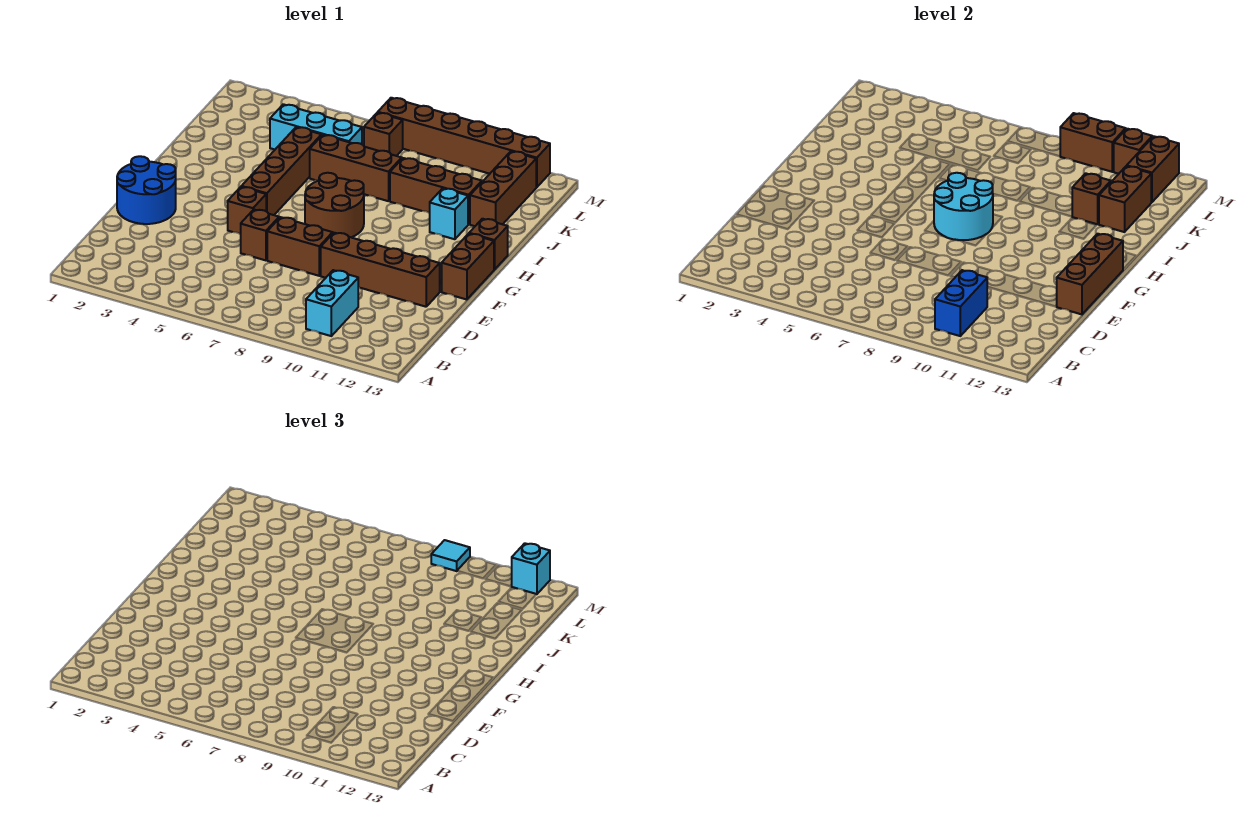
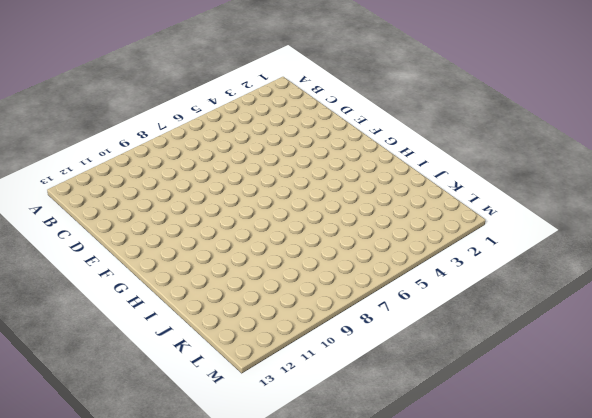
none -> cyan 1x2 brick [306,270,358,336]
none -> blue 2x2 round brick [117,156,176,224]
none -> brown 1x1 brick [241,210,279,260]

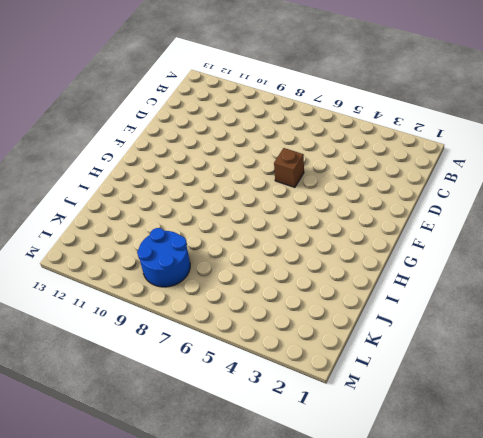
blue 2x2 round brick [137,228,190,287] -> blue 2x2 round brick moved to [117,156,176,224]
none -> cyan 1x2 brick [306,270,358,336]
none -> brown 1x2 brick [267,217,333,276]
none -> brown 1x4 brick [321,233,440,307]

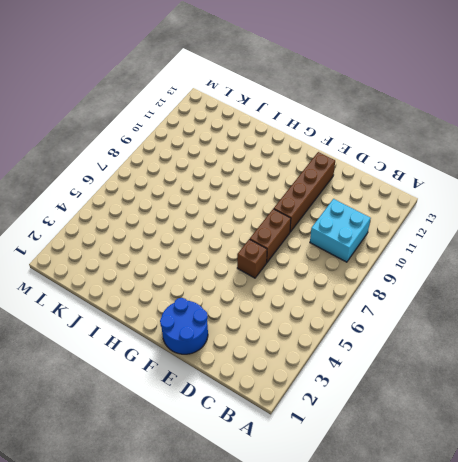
cyan 2x2 brick [310,199,371,262] -> cyan 1x2 brick [306,270,358,336]
none -> brown 1x1 brick [228,187,266,234]
none -> brown 1x2 brick [442,234,494,300]
none -> brown 1x4 brick [241,127,322,215]

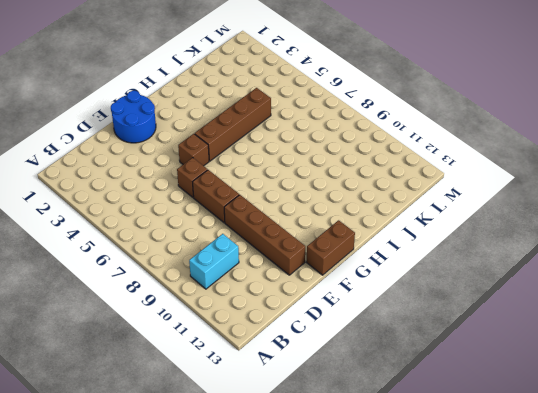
none -> brown 2x2 round brick [305,173,364,237]
none -> brown 1x1 brick [469,219,508,270]
none -> cyan 1x1 brick [430,188,468,239]

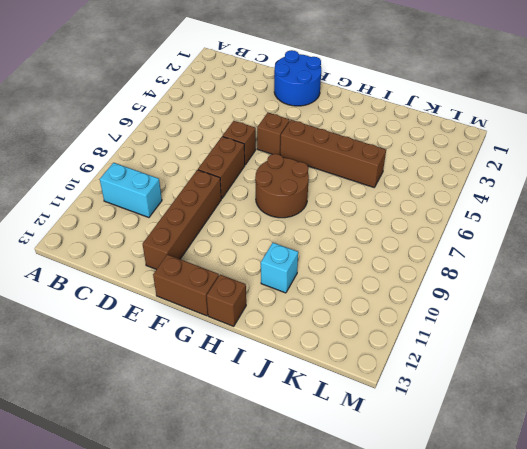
none -> brown 1x3 brick [310,135,402,201]
none -> brown 1x3 brick [390,158,482,224]
none -> brown 1x3 brick [470,151,536,226]

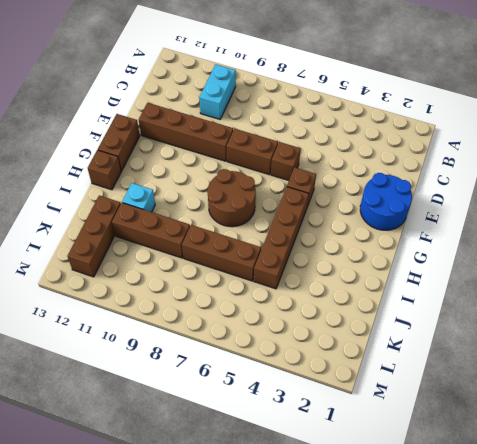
none -> cyan 1x3 brick [270,104,362,150]
none -> brown 1x1 brick [364,113,403,156]
none -> brown 1x6 brick [378,98,550,187]

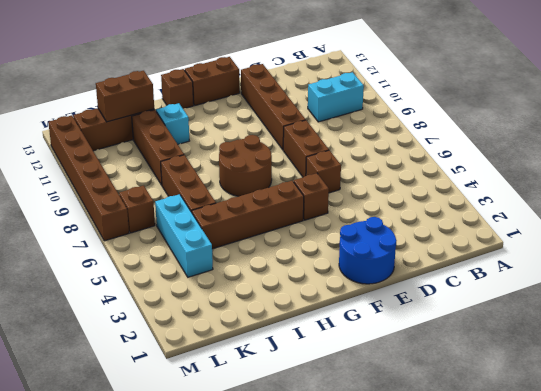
none -> blue 1x2 brick [935,270,987,336]
none -> brown 1x3 brick [1057,234,1123,314]
none -> cyan 2x2 round brick [934,173,993,240]

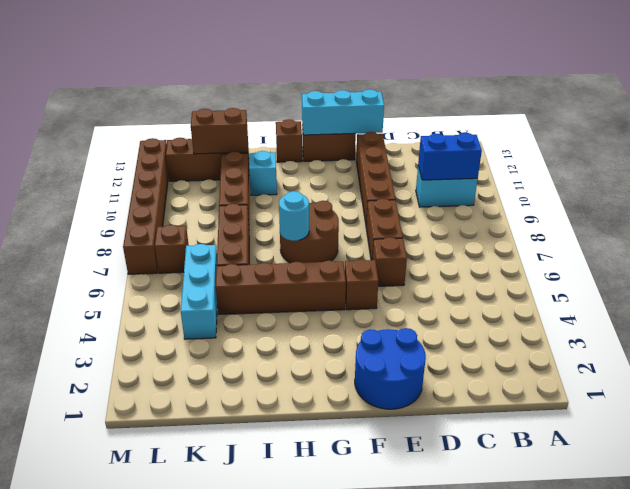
cyan 1x3 brick [302,89,384,135] -> brown 1x3 brick [1057,234,1123,314]
cyan 1x1 round brick [279,191,309,241] -> cyan 2x2 round brick [934,173,993,240]
none -> brown 1x1 brick [1072,173,1111,224]
none -> brown 1x2 brick [1127,136,1179,202]
none -> brown 1x2 brick [1060,113,1126,172]

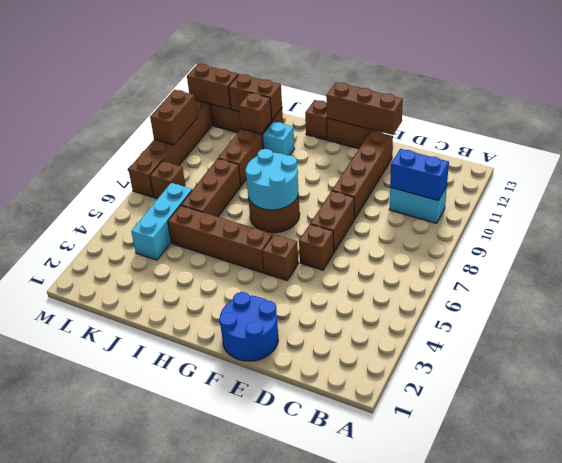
none -> brown 1x1 brick [1114,129,1152,174]
none -> cyan 1x1 tile [431,540,470,571]
none -> cyan 1x1 brick [512,543,550,594]

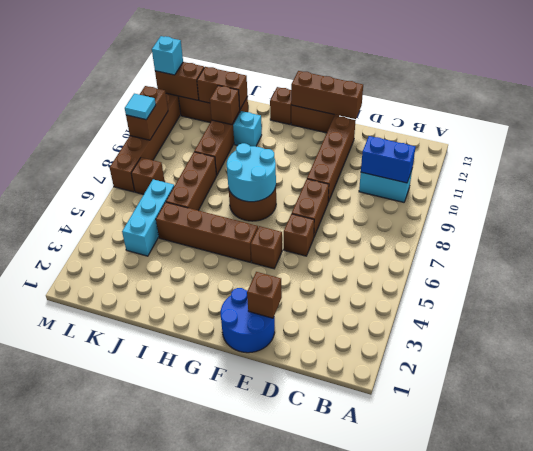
brown 1x1 brick [247,272,282,318] -> brown 1x1 brick moved to [1114,129,1152,174]

